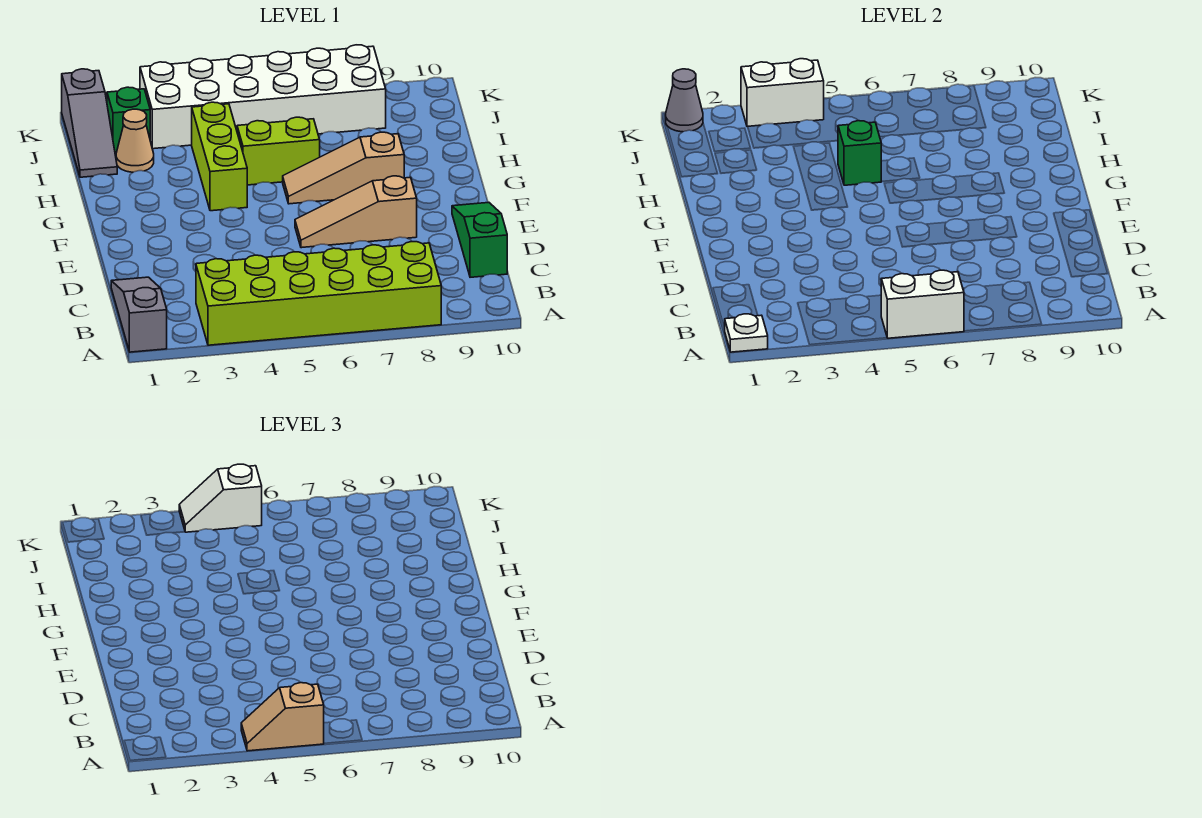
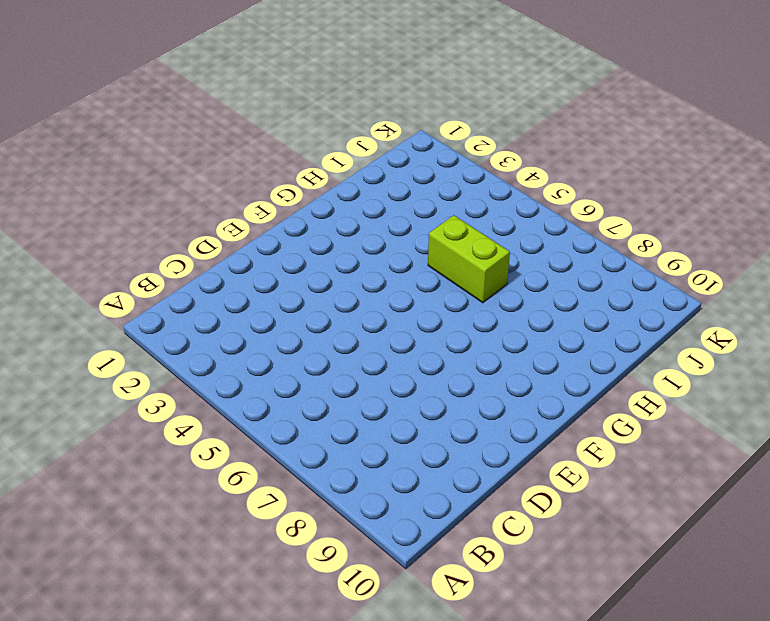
none -> grey 1x3 slope [111,277,167,352]
none -> lime 2x6 brick [196,242,441,345]
none -> green 1x3 slope [452,203,507,277]

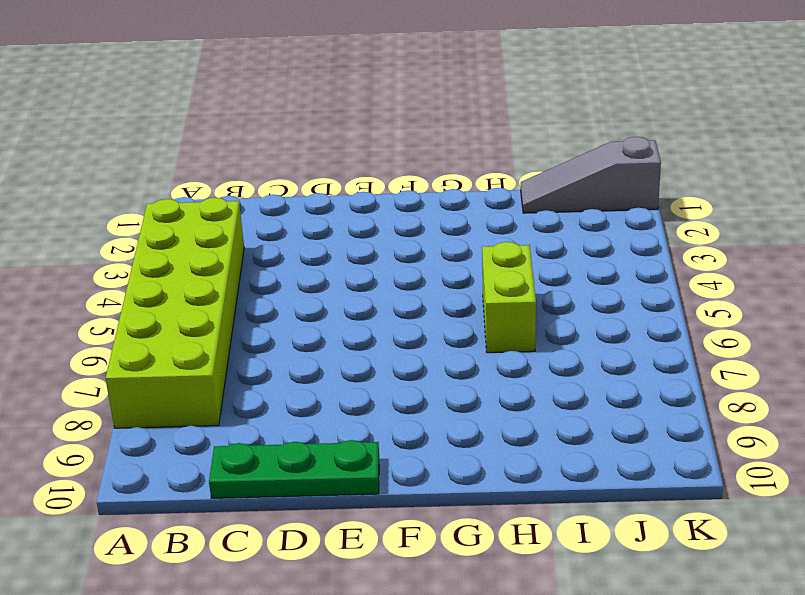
green 1x3 plate [209,440,379,498] -> green 1x3 slope [452,203,507,277]
none -> grey 1x3 slope [111,277,167,352]
none -> tan 1x3 slope [295,176,417,248]
none -> lime 1x3 brick [192,102,247,211]

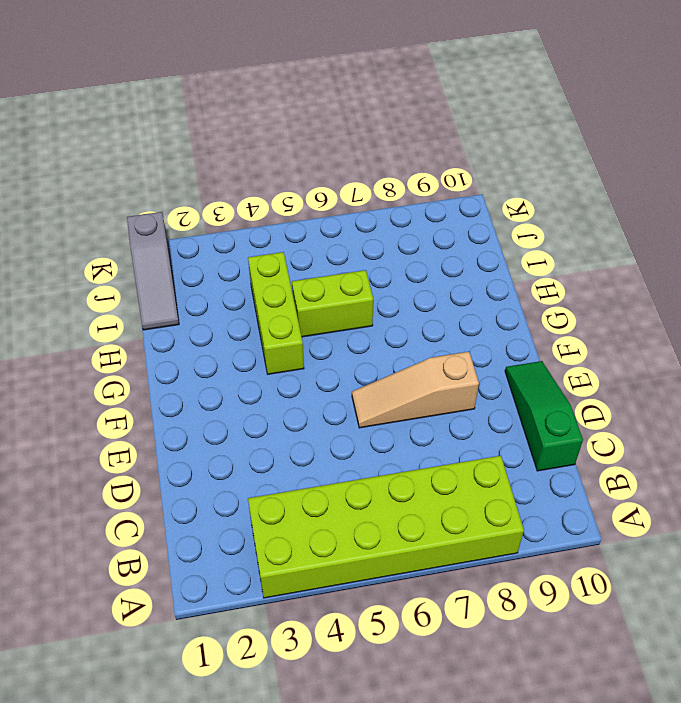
none -> grey 1x3 slope [111,277,167,352]
none -> tan 1x3 slope [283,132,404,204]
none -> tan 1x1 cone [116,109,154,172]

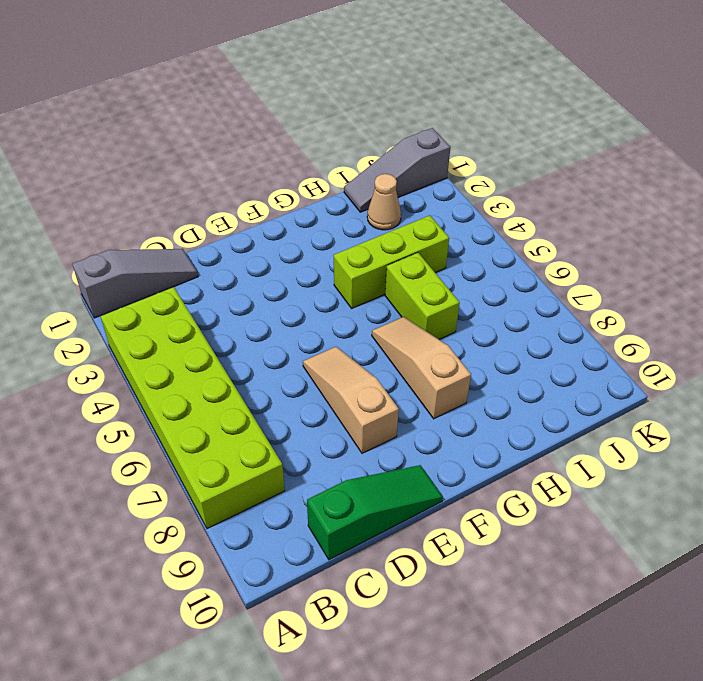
none -> green 1x1 brick [107,87,150,152]
none -> white 2x6 brick [140,45,386,149]
none -> white 1x1 plate [724,314,768,352]

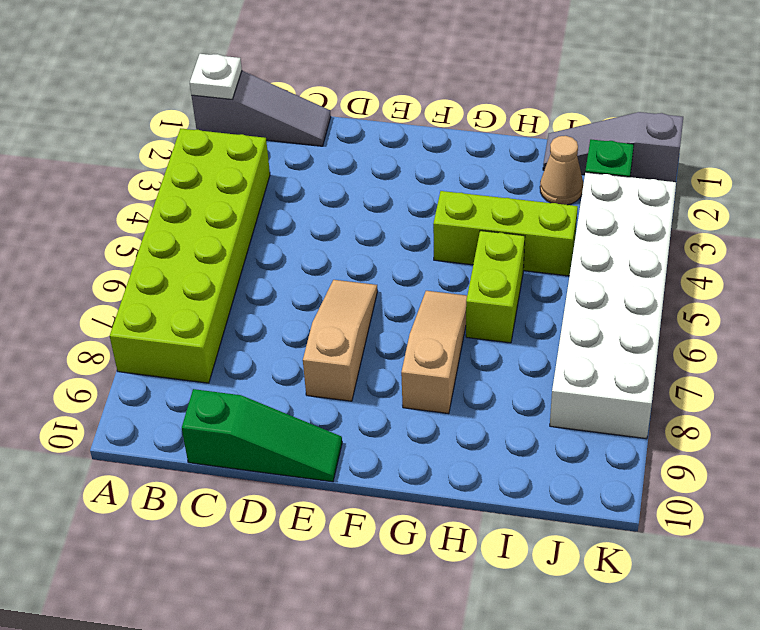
none -> white 1x2 brick [881,270,964,338]
none -> green 1x1 brick [838,121,881,185]
none -> grey 1x1 cone [666,69,703,132]

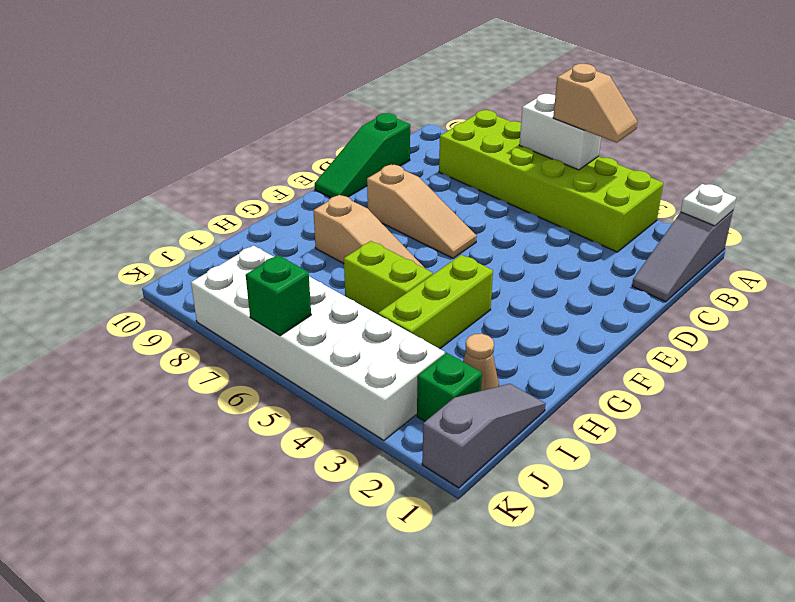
green 1x1 brick [246,255,311,336] -> green 1x1 brick moved to [838,121,881,185]
none -> grey 1x1 cone [666,69,703,132]
none -> white 1x2 brick [741,59,824,127]
none -> white 1x2 slope [179,464,262,532]

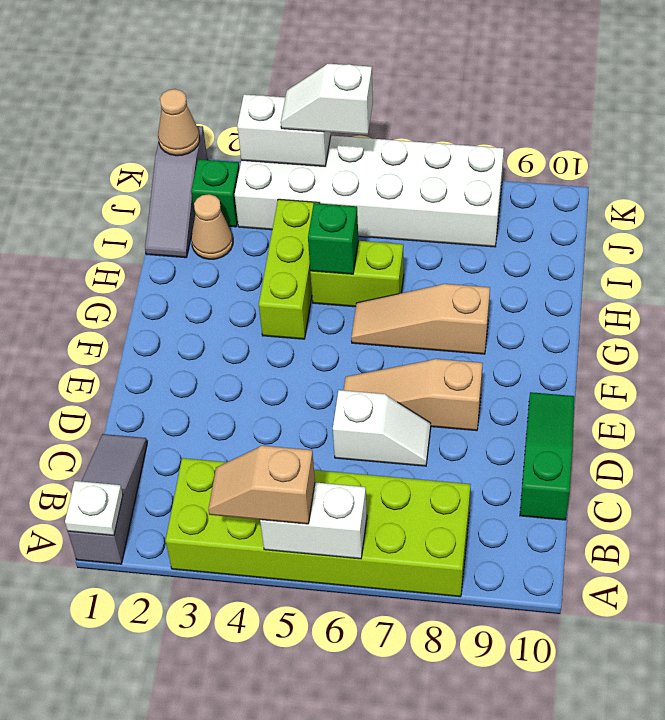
white 1x2 slope [333,390,431,466] -> none
tan 1x1 cone [158,89,200,156] -> grey 1x1 cone [666,69,703,132]

